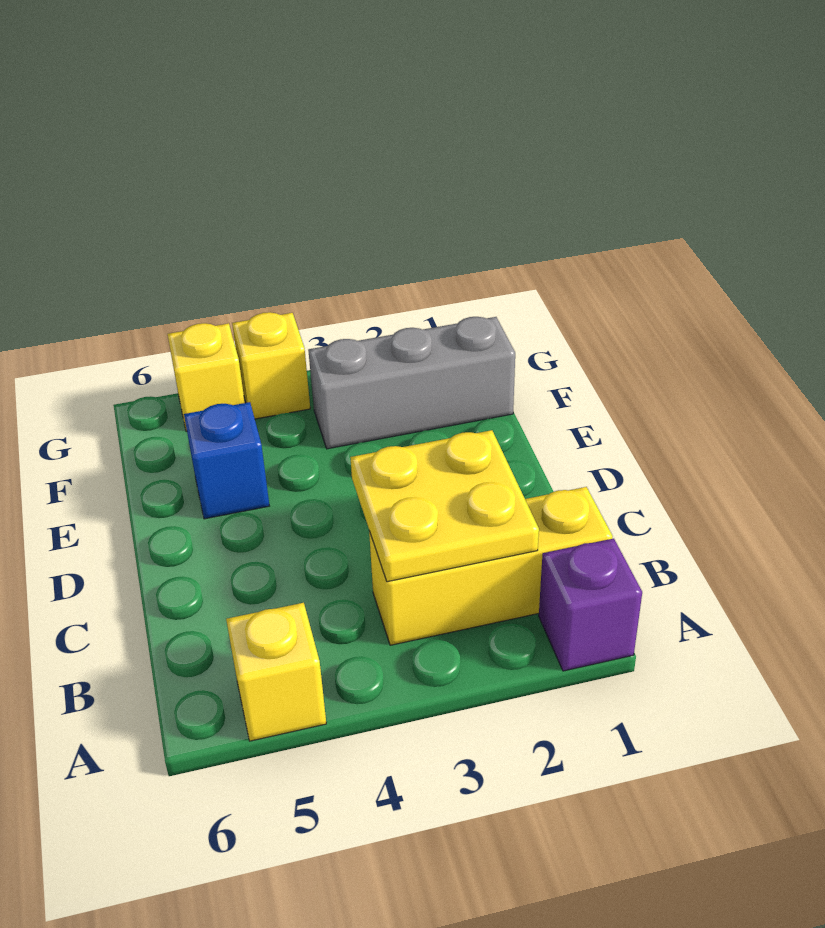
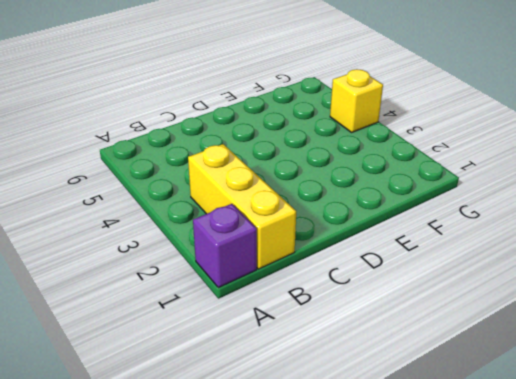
none -> yellow 1x1 brick [226,603,326,741]
none -> blue 1x1 brick [184,402,269,519]

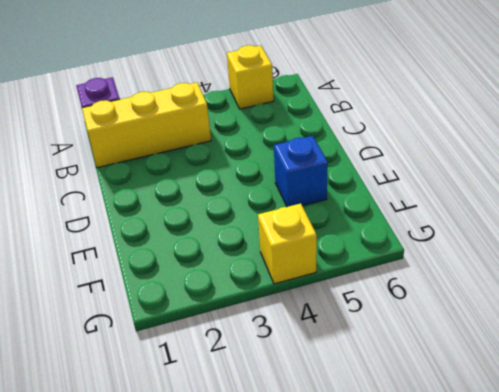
none -> grey 1x3 brick [308,317,515,449]
none -> yellow 1x1 brick [167,323,245,431]

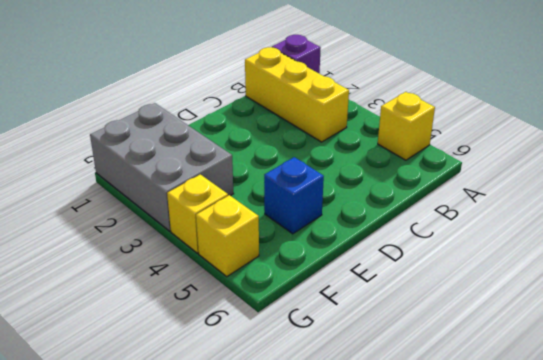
grey 2x3 brick [90,103,234,231] -> grey 1x3 brick [308,317,515,449]
none -> yellow 2x2 plate [350,430,539,582]

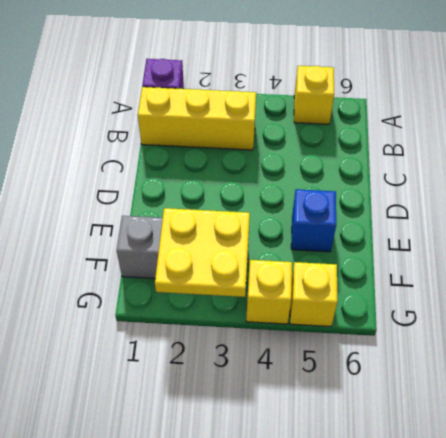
yellow 2x2 plate [155,208,250,297] -> yellow 2x2 plate moved to [350,430,539,582]

